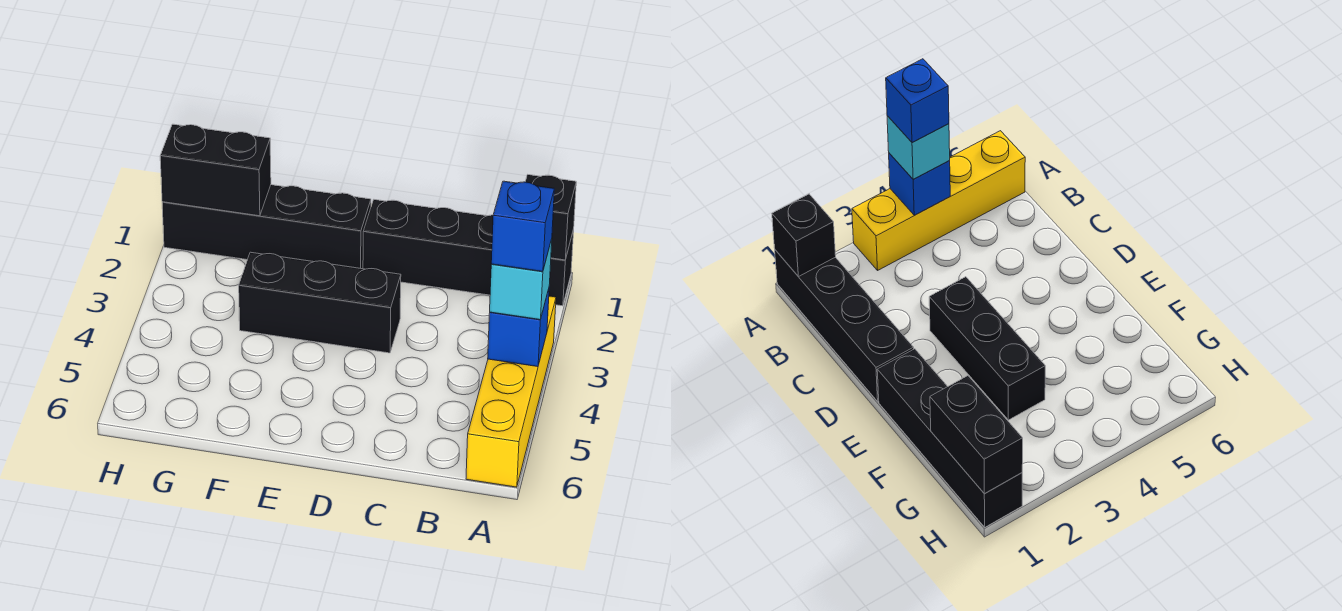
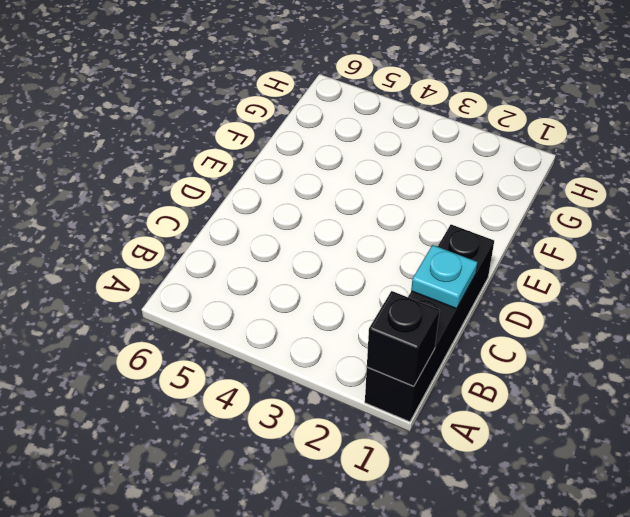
cyan 1x1 plate [411,245,477,309] -> none
none -> yellow 1x4 brick [466,296,556,487]
none -> black 1x3 brick [239,252,401,353]

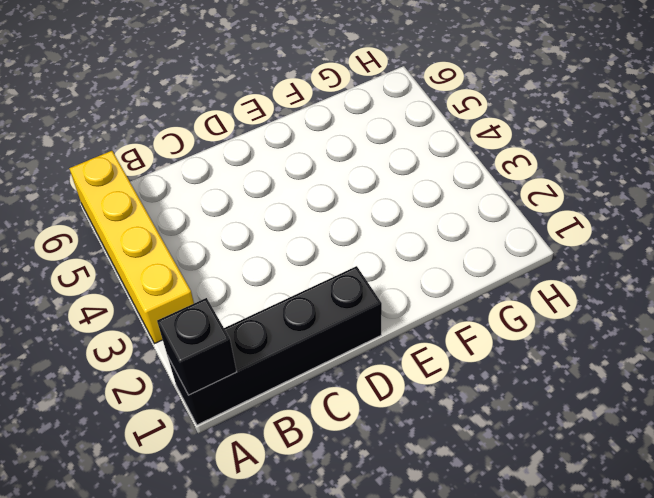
none -> black 1x3 brick [239,252,401,353]
none -> black 1x4 brick [162,185,371,269]

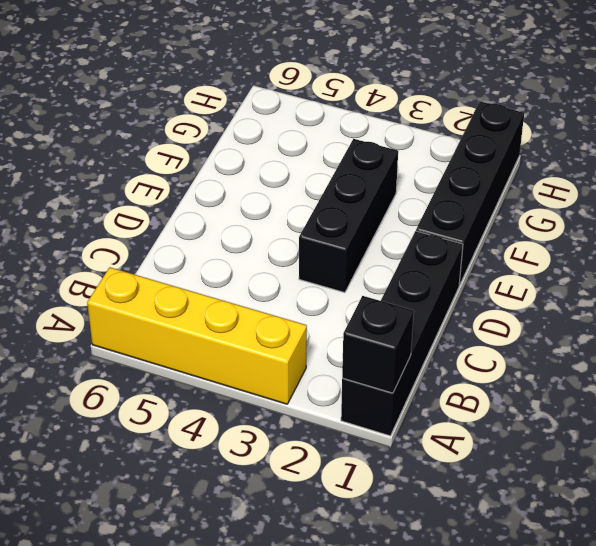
none -> blue 1x1 brick [488,289,549,367]
none -> black 1x2 brick [160,124,271,216]

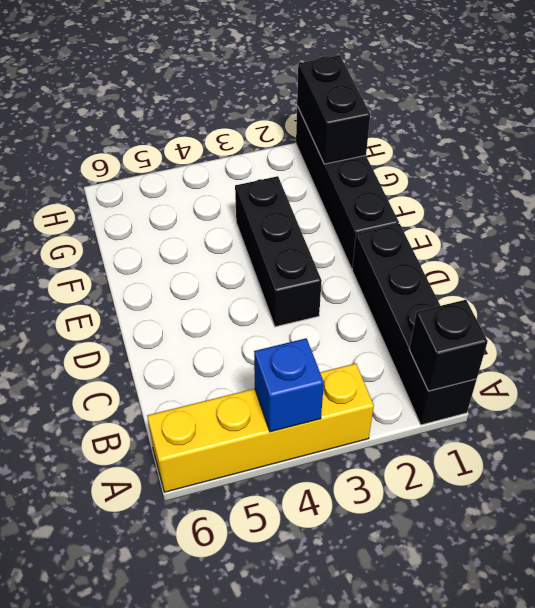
none -> cyan 1x1 brick [490,239,552,320]
none -> blue 1x1 brick [491,181,554,271]

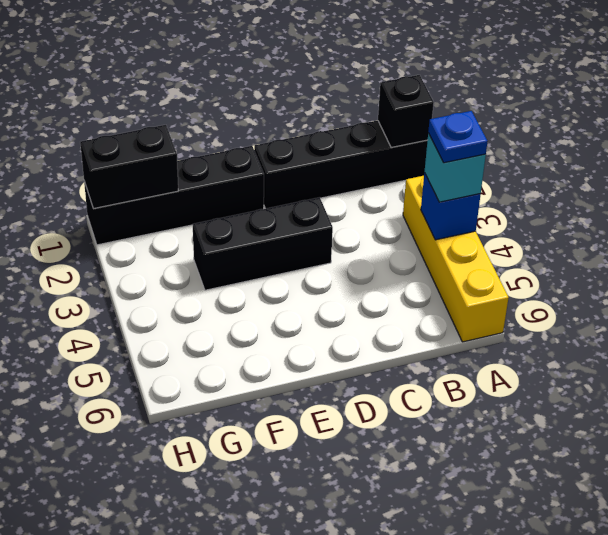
blue 1x1 plate [428,111,487,163] -> blue 1x1 brick [491,181,554,271]

